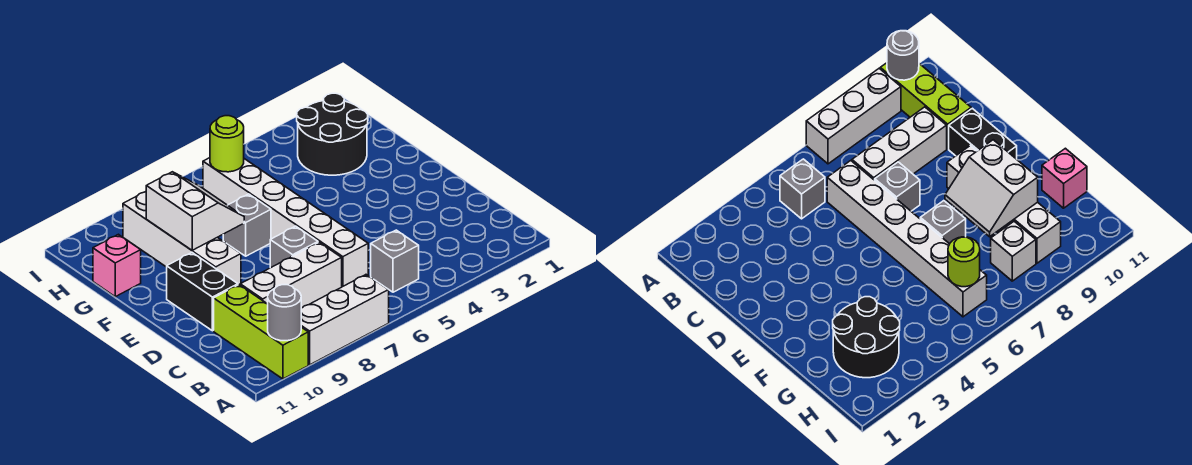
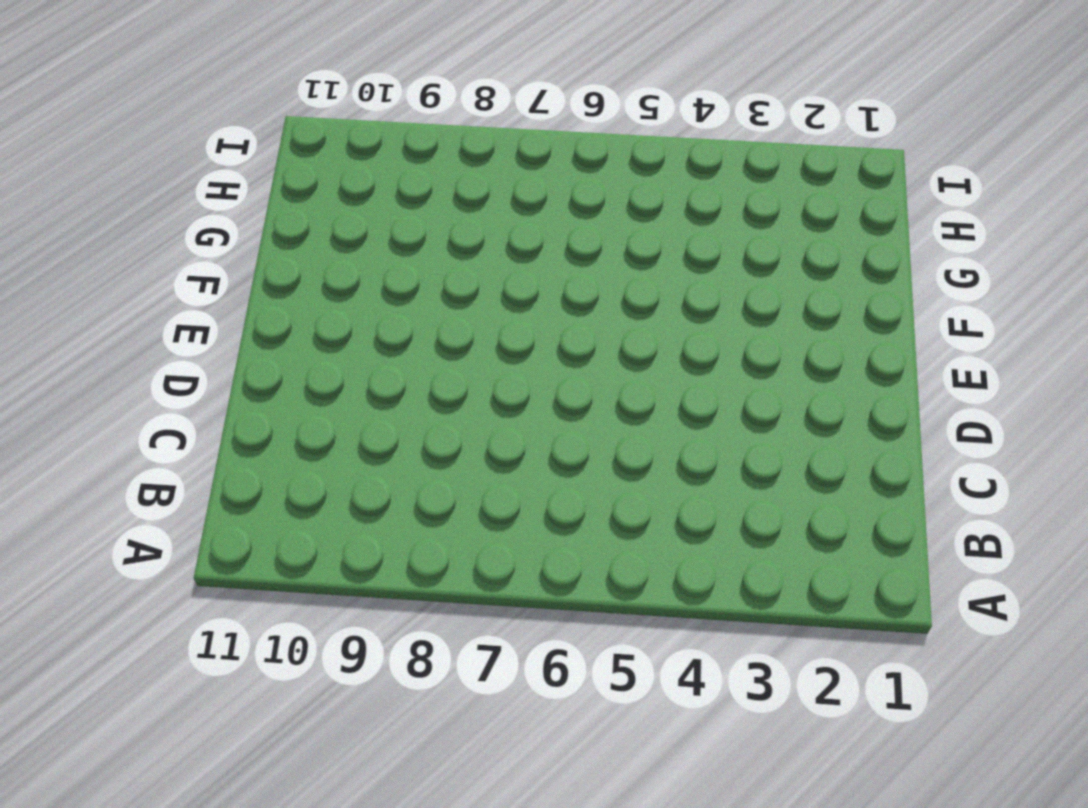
none -> white 1x3 brick [301,275,389,365]
none -> lime 1x3 brick [214,285,308,379]
none -> grey 1x1 brick [371,230,419,292]

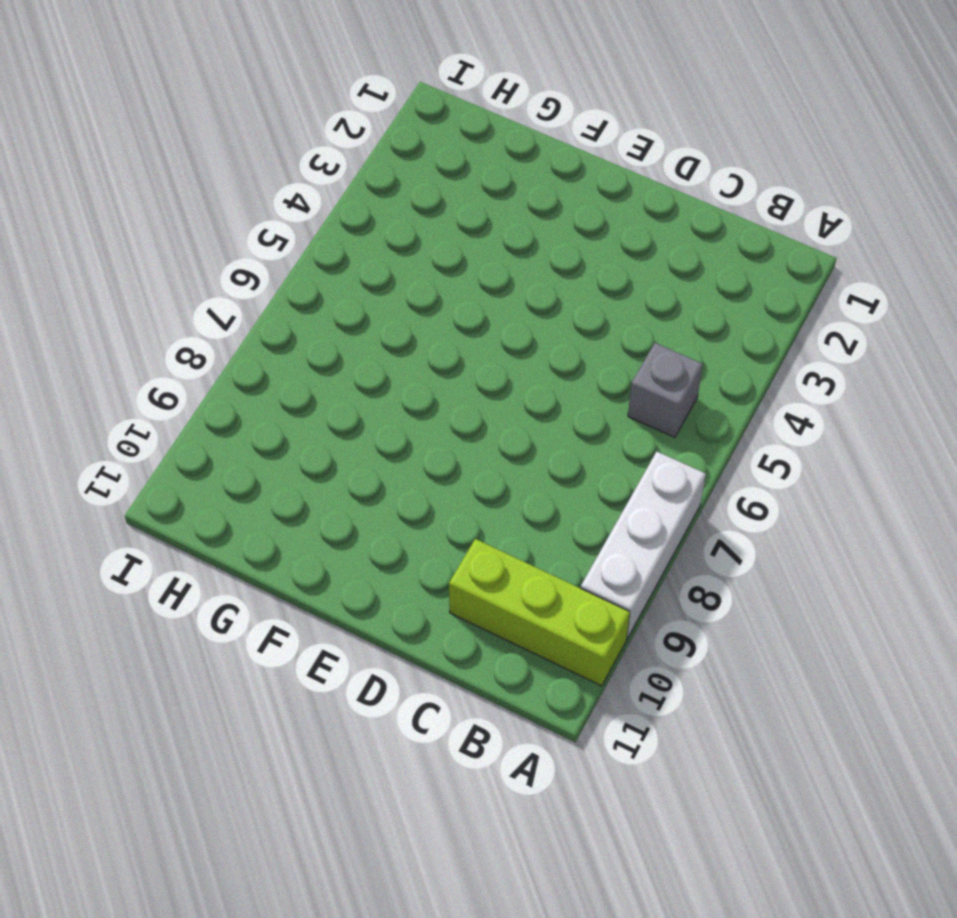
none -> white 1x6 brick [203,158,368,287]
none -> white 1x3 brick [240,242,342,308]
none -> grey 1x1 brick [270,226,318,268]

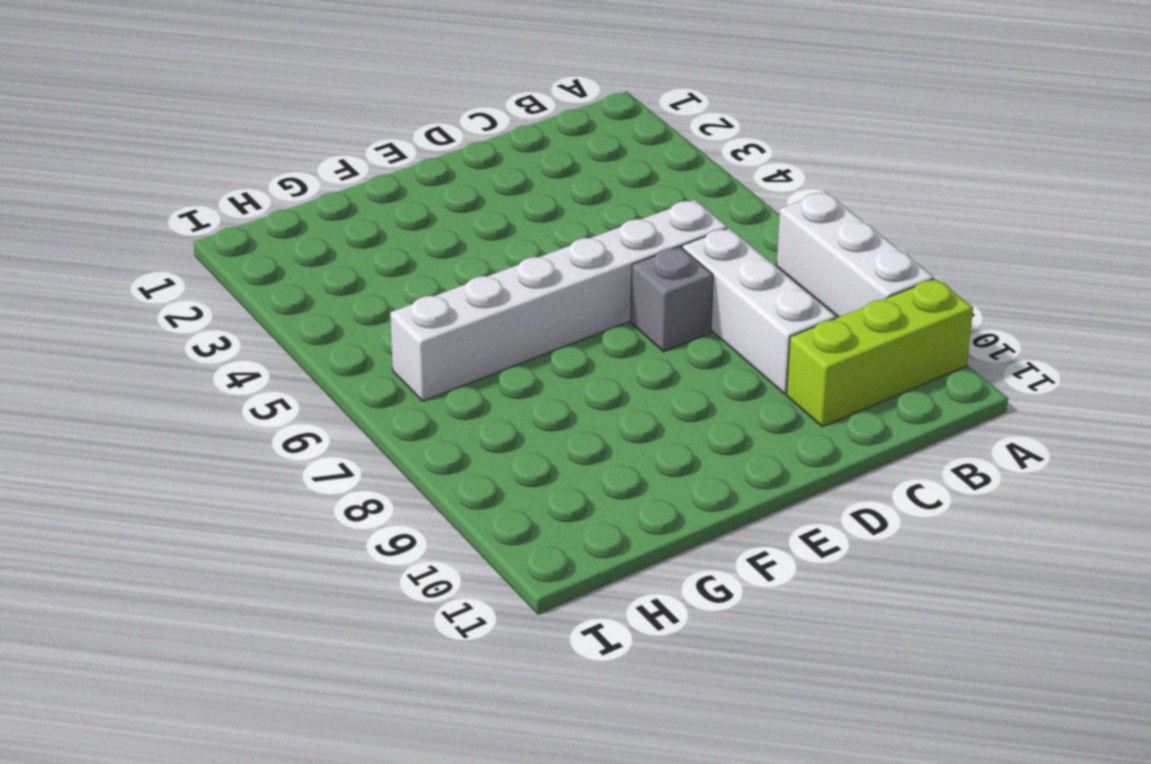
none -> grey 1x1 brick [371,230,419,292]
none -> black 1x2 brick [167,253,238,331]
none -> white 1x4 brick [123,192,241,285]

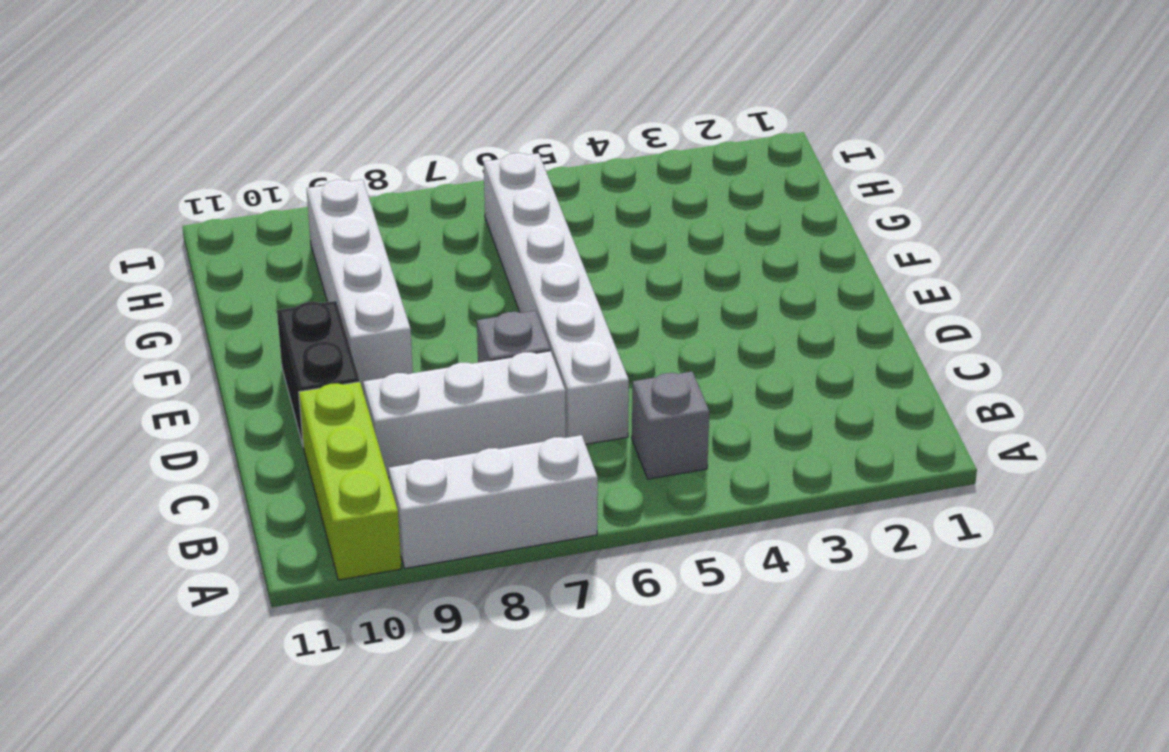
none -> grey 1x1 brick [223,194,271,256]
none -> black 2x2 round brick [297,93,368,175]
none -> pink 1x1 brick [93,234,141,297]

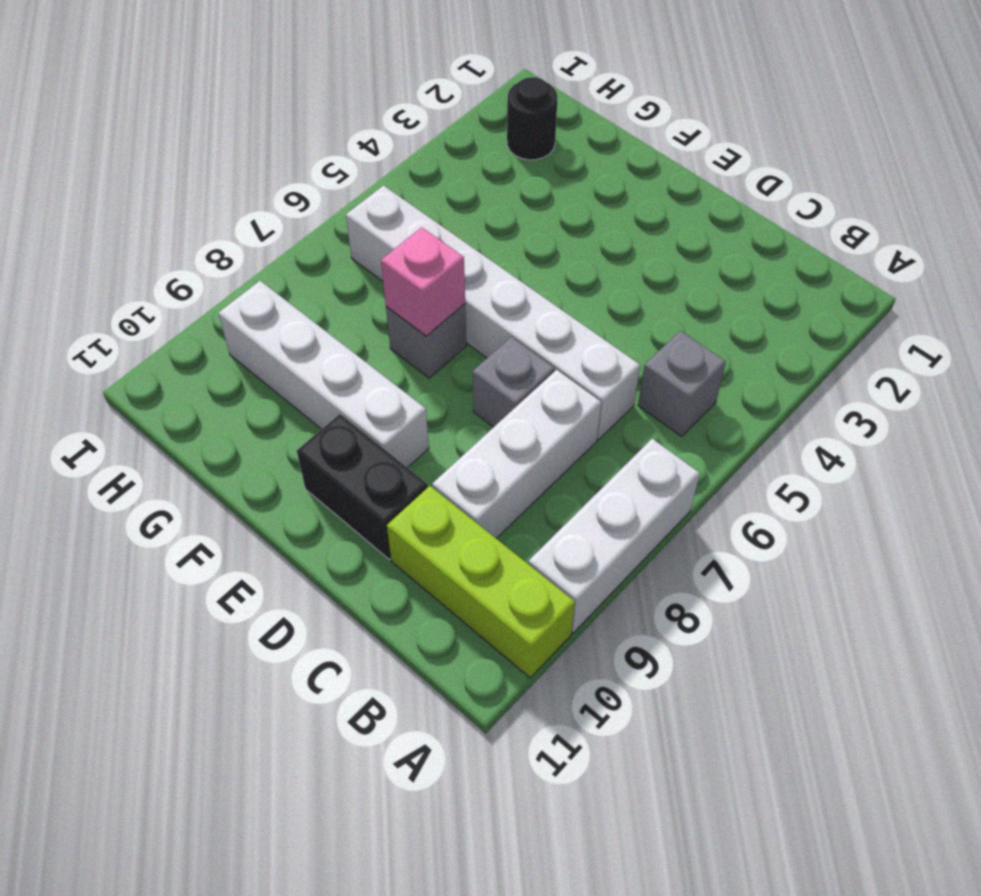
pink 1x1 brick [381,227,465,336] -> pink 1x1 brick moved to [93,234,141,297]
black 1x1 round brick [507,77,558,160] -> black 2x2 round brick [297,93,368,175]
none -> white 1x1 brick [991,221,1036,281]
none -> grey 1x1 round brick [268,285,301,341]
none -> white 2x2 slope [146,172,244,250]

